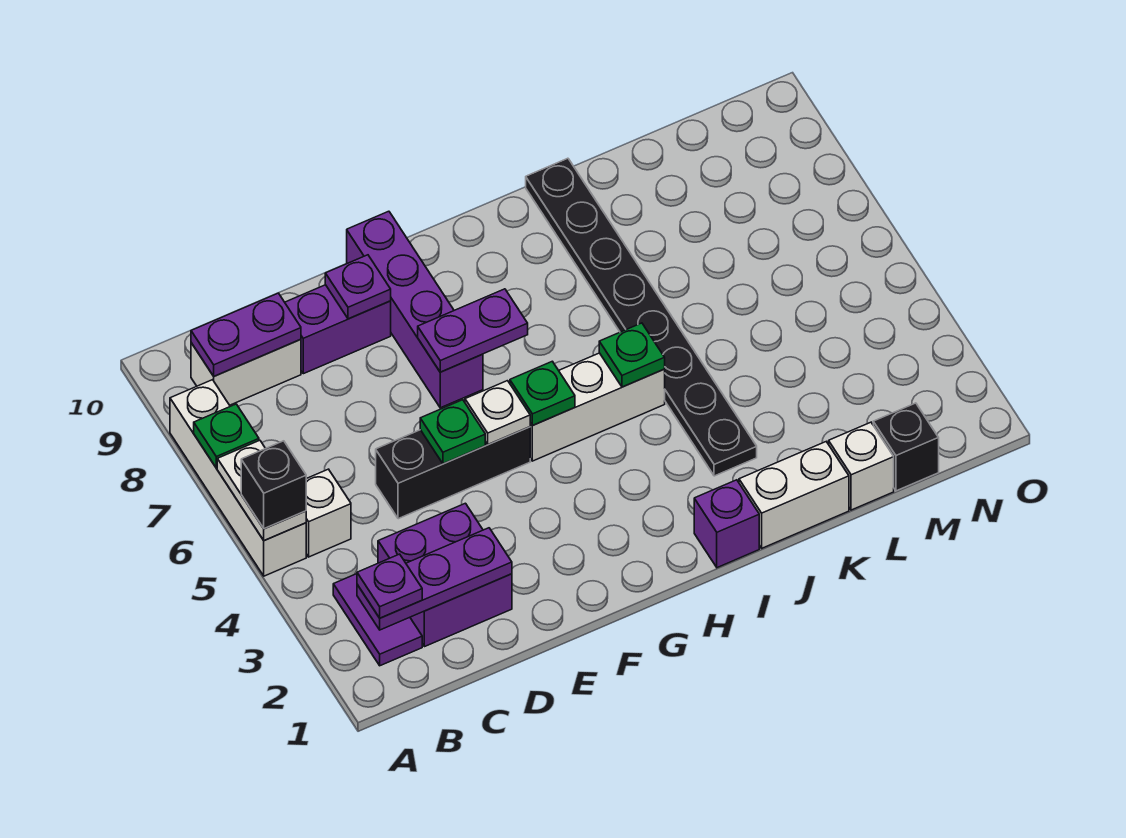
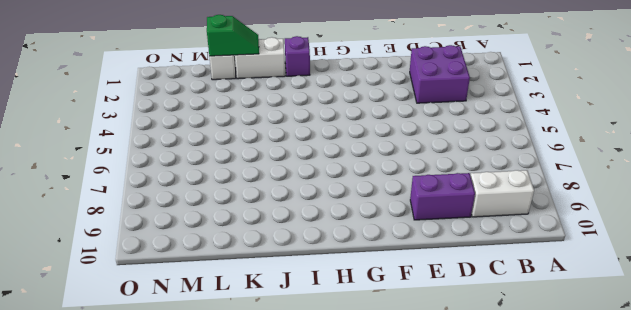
green 1x2 slope [207,15,259,56] -> none
none -> white 1x4 brick [170,380,306,576]
none -> purple 1x2 tile [333,574,422,666]
none -> white 1x1 brick [306,469,351,557]

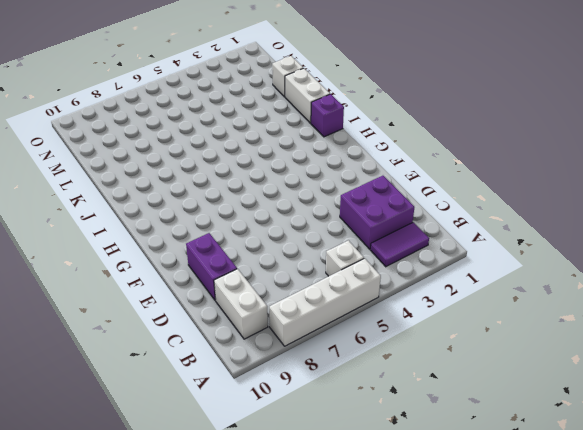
none -> black 1x3 brick [376,427,530,519]
none -> purple 1x4 brick [347,211,483,408]
none -> white 1x3 brick [530,353,665,461]

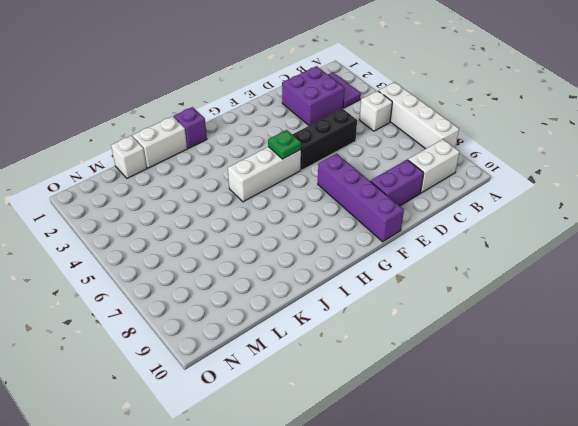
none -> black 1x8 plate [526,158,757,476]
none -> black 1x1 brick [873,403,939,491]
none -> white 1x2 plate [217,440,306,541]

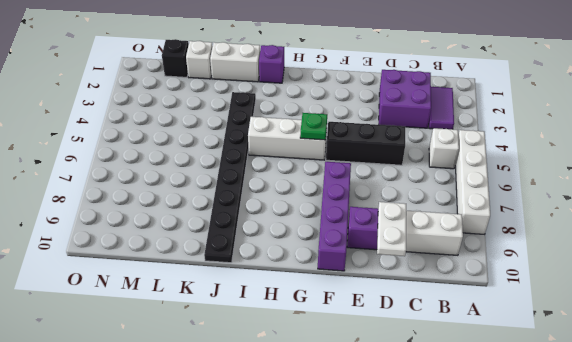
white 1x2 plate [377,202,406,256] -> white 1x2 plate moved to [217,440,306,541]
none -> green 1x1 plate [194,404,259,468]
none -> purple 1x3 plate [357,528,512,630]
none -> purple 1x2 plate [191,293,301,376]

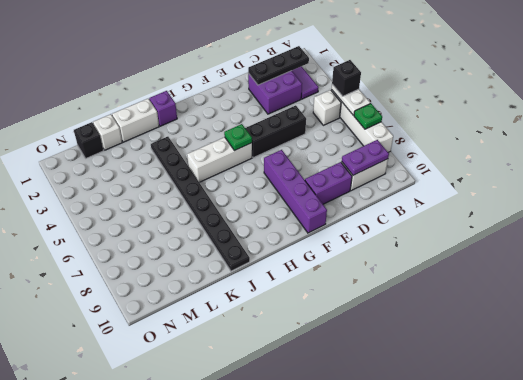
black 1x3 plate [248,46,309,85] -> purple 1x3 plate [357,528,512,630]
none -> green 1x1 plate [420,400,485,464]
none -> purple 1x1 plate [325,255,391,319]
none -> white 1x1 plate [465,381,530,445]

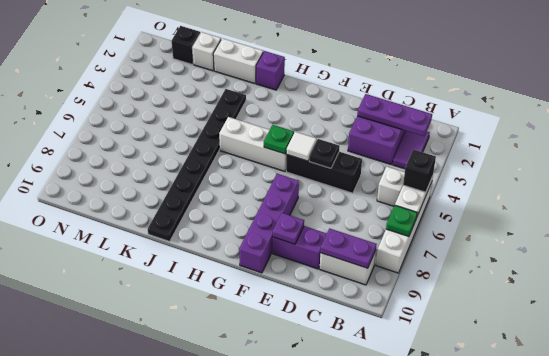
black 1x1 plate [309,139,340,168] -> green 1x1 plate [420,400,485,464]
white 1x1 tile [286,132,317,161] -> white 1x1 plate [465,381,530,445]
none -> purple 1x2 plate [418,289,528,372]
none -> green 1x1 plate [599,323,665,387]
none -> purple 1x1 plate [357,554,422,618]

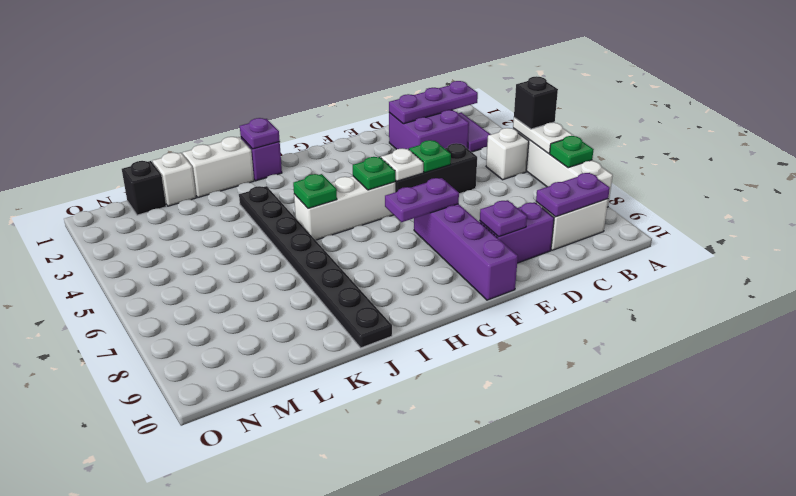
purple 1x1 plate [240,118,280,149] -> purple 1x1 plate moved to [357,554,422,618]

